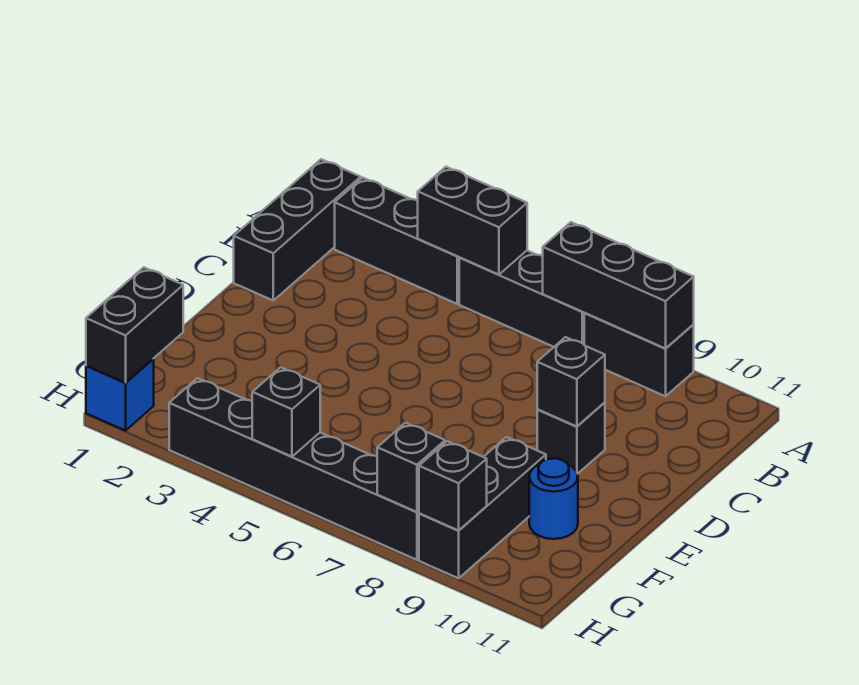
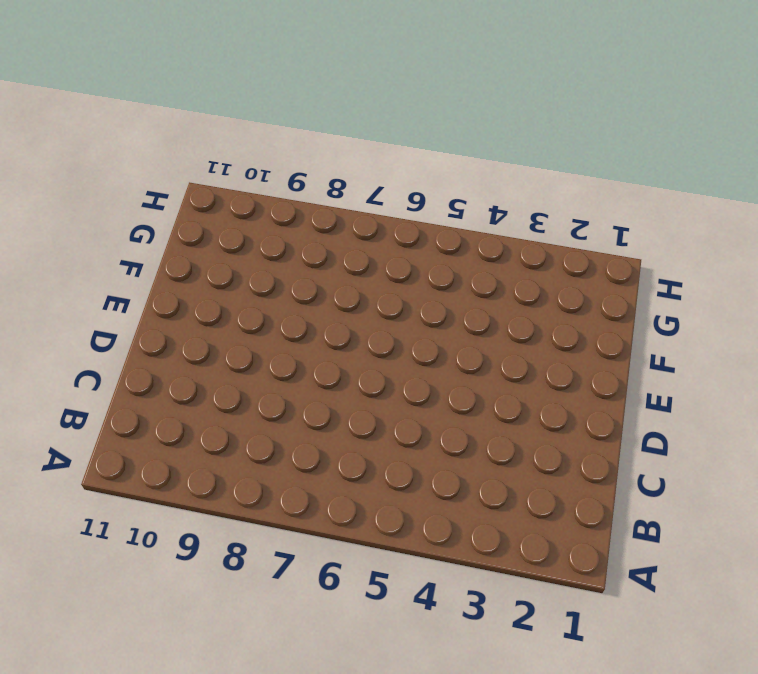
none -> black 1x3 brick [234,159,361,300]
none -> black 1x3 brick [335,178,460,304]
none -> black 1x3 brick [459,251,584,347]

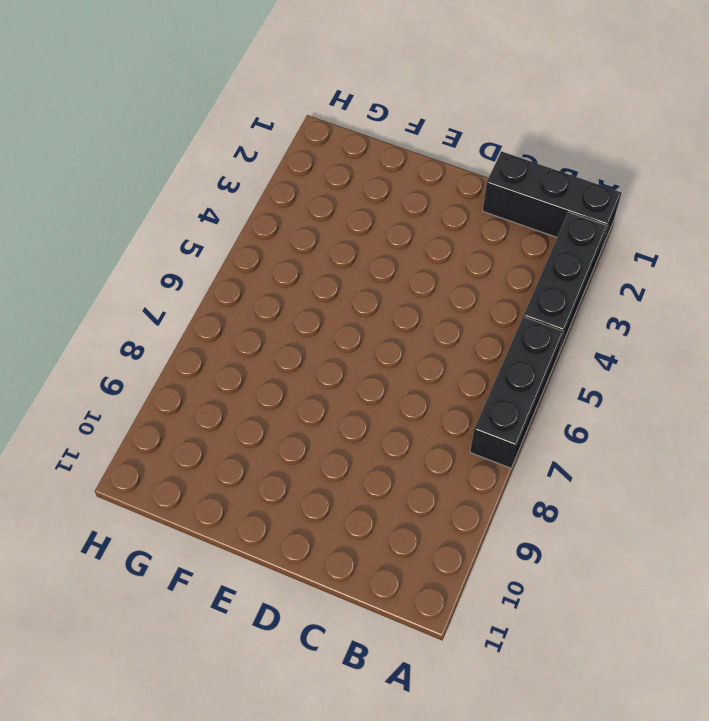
none -> black 1x2 brick [584,313,694,396]
none -> black 1x1 brick [537,402,605,474]
none -> black 1x3 brick [419,437,546,578]

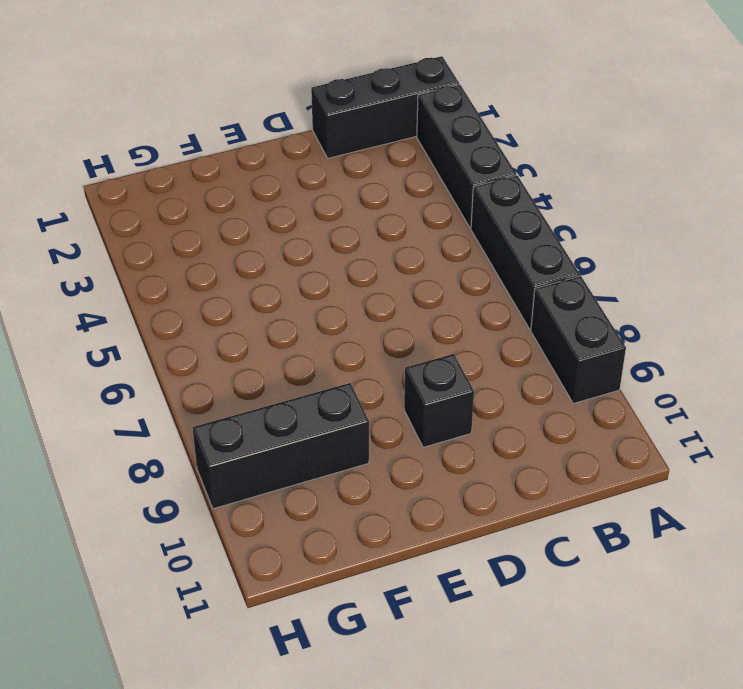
none -> blue 1x1 round brick [529,459,578,539]
none -> blue 1x1 brick [86,359,154,431]
none -> black 1x6 brick [169,378,419,560]

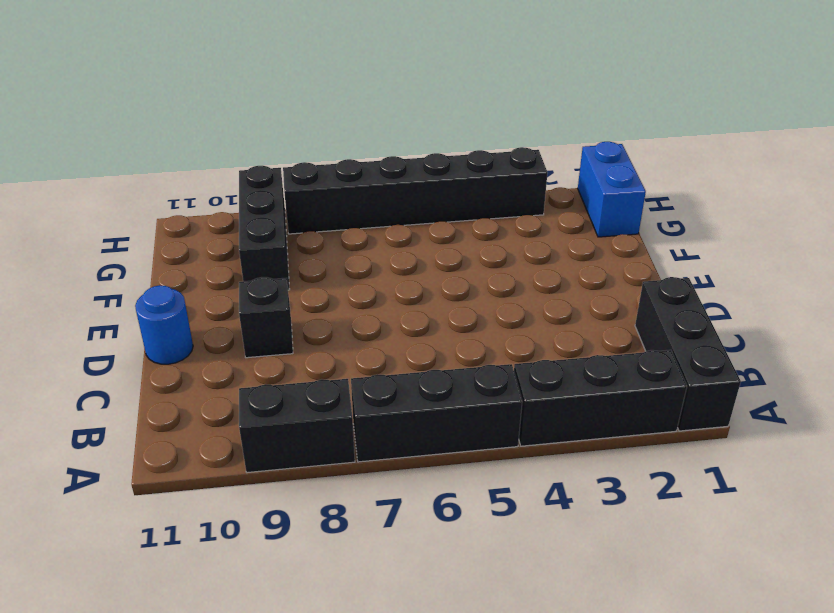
blue 1x1 round brick [135,285,193,364] -> blue 1x1 round brick moved to [529,459,578,539]
blue 1x2 brick [578,142,646,237] -> blue 1x1 brick [86,359,154,431]
none -> black 1x2 brick [418,167,527,275]
none -> black 1x3 brick [543,222,694,349]
none -> black 1x1 brick [537,337,605,427]

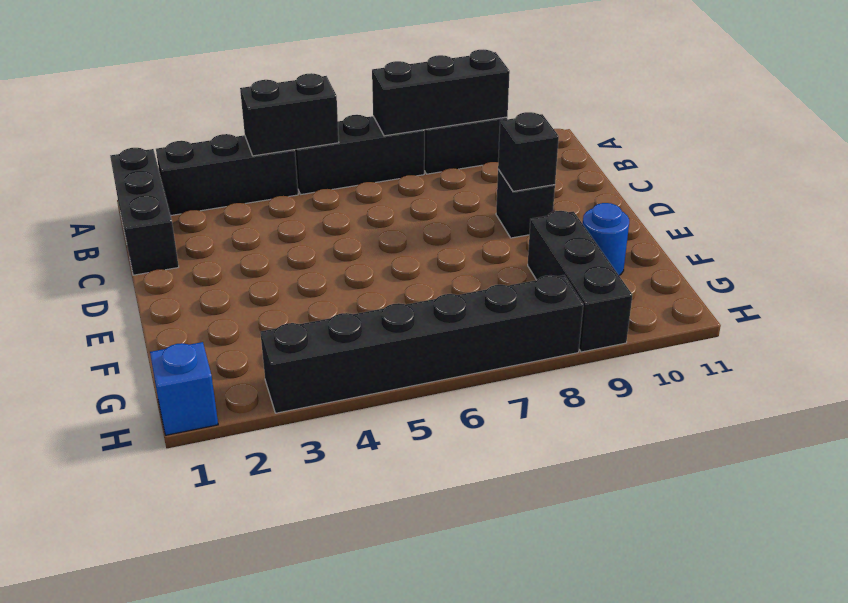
none -> black 1x2 brick [86,267,183,383]
none -> black 1x1 brick [252,367,320,457]
none -> black 1x1 brick [377,423,445,512]

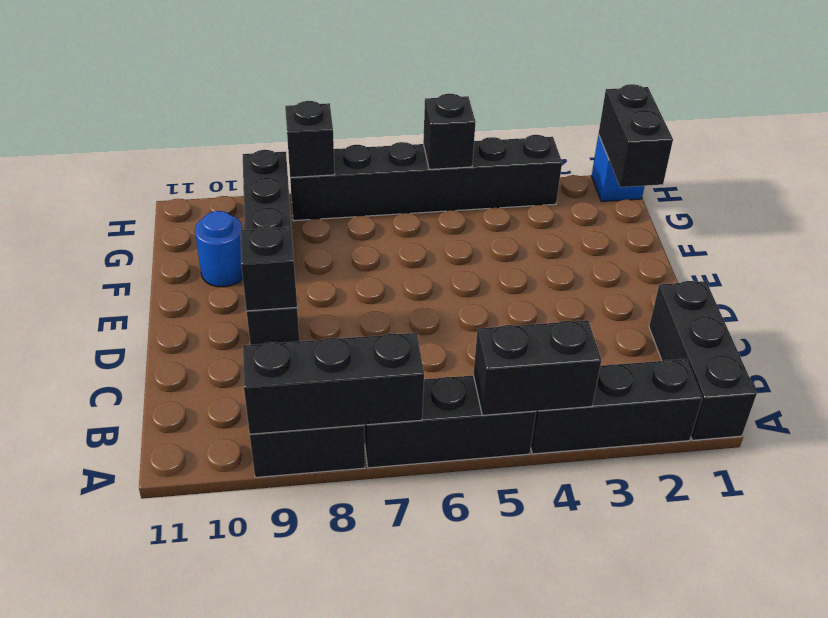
none -> black 1x1 brick [419,441,487,530]

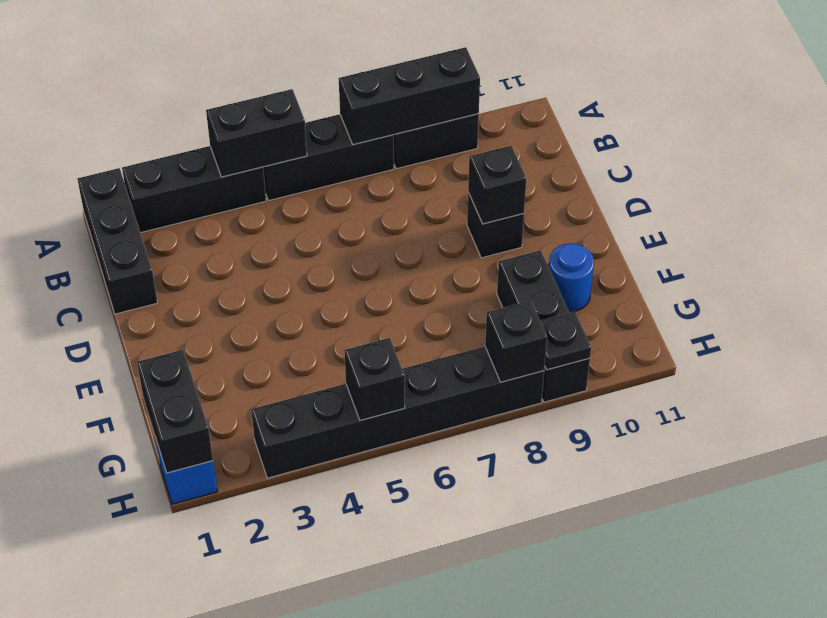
black 1x1 plate [540,311,591,370] -> black 1x1 brick [419,441,487,530]

